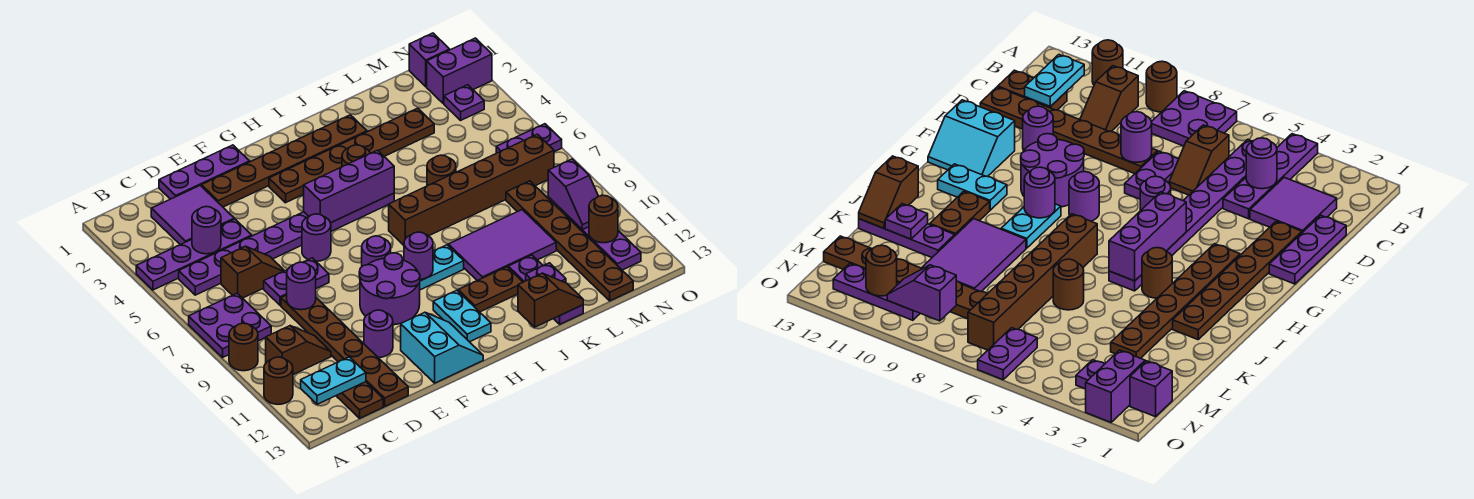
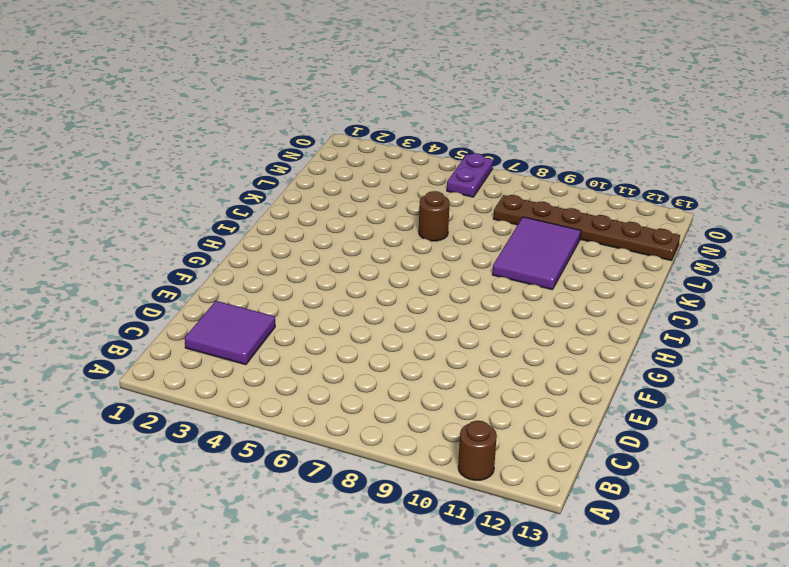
none -> purple 1x4 plate [136,219,252,290]
none -> purple 2x2 plate [189,293,271,357]
none -> brown 1x1 round brick [229,323,258,371]
none -> purple 1x8 plate [179,193,394,295]

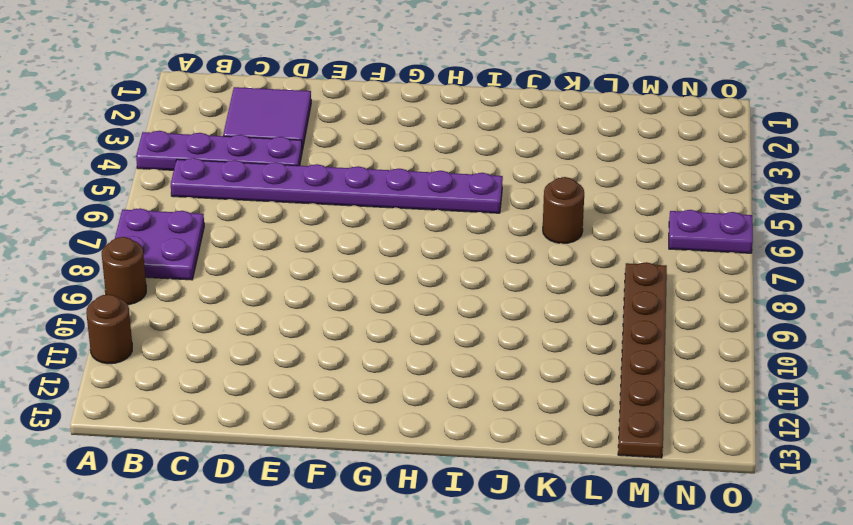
none -> brown 1x2 slope [266,326,331,374]
none -> brown 1x2 slope [221,246,284,298]
none -> brown 1x2 plate [336,382,383,418]
none -> purple 1x3 plate [159,145,250,199]

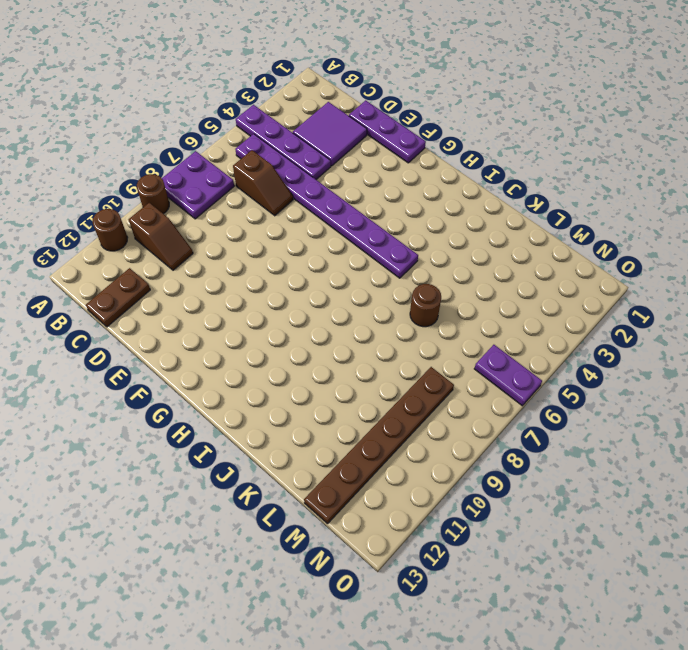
none -> purple 1x2 plate [264,258,329,305]
none -> brown 1x6 plate [281,295,408,406]
none -> brown 1x6 plate [202,115,367,207]
none -> purple 1x1 round brick [364,310,393,357]

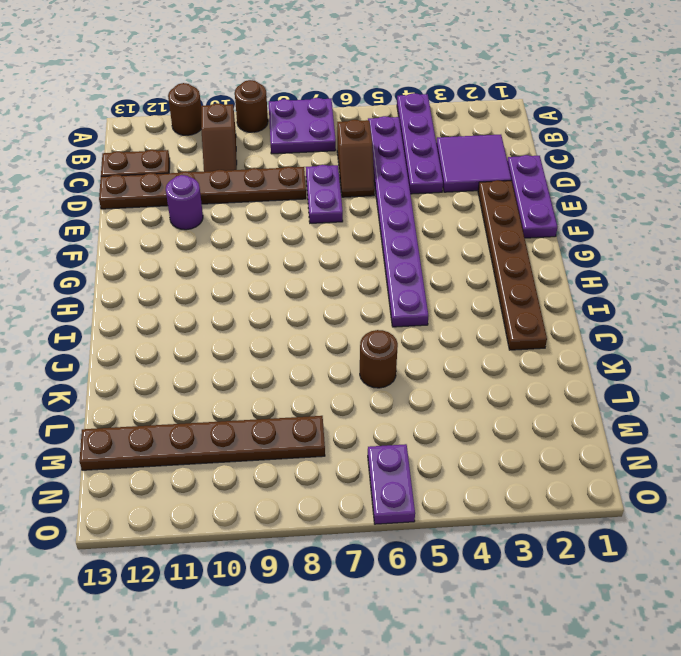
none -> purple 1x1 round brick [302,214,331,261]
none -> purple 2x2 round brick [359,253,420,325]
none -> cyan 2x2 slope [401,312,483,383]
none -> brown 1x6 plate [269,108,434,203]

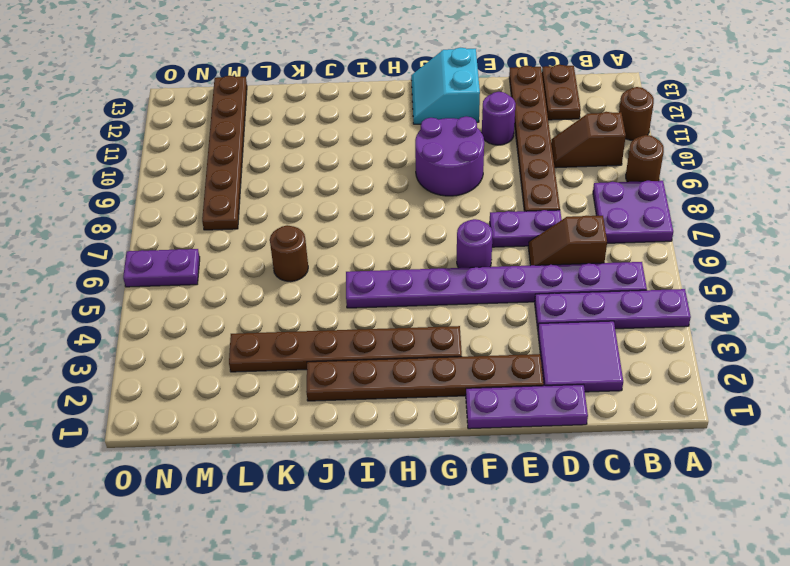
none -> purple 1x1 round brick [362,236,391,266]
none -> cyan 1x2 plate [420,245,464,290]
none -> cyan 1x2 plate [433,290,491,342]
none -> brown 1x1 round brick [342,145,370,167]

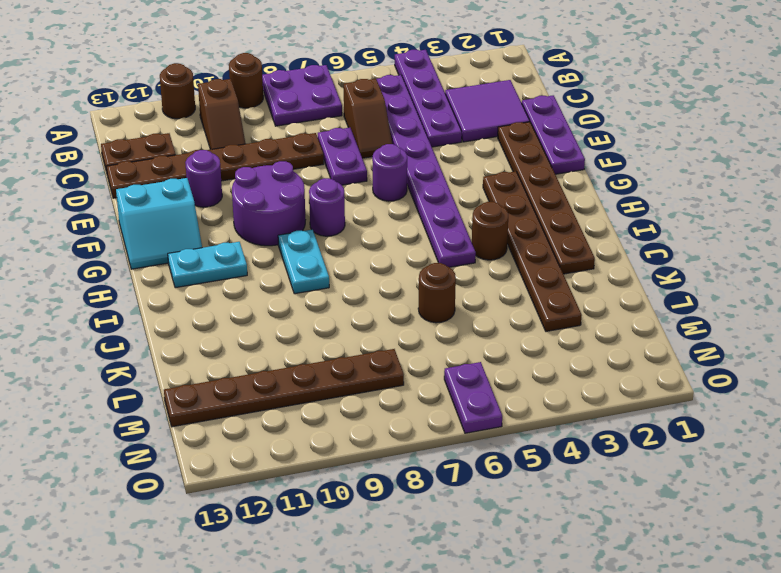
none -> brown 1x6 brick [389,134,554,245]
none -> brown 1x2 plate [458,267,523,312]
none -> purple 2x3 tile [448,210,556,281]
none -> purple 1x3 plate [508,255,583,324]

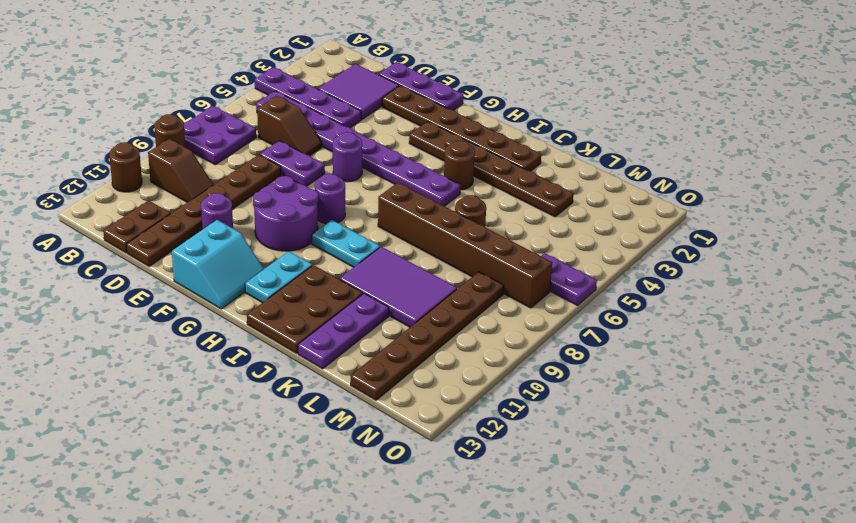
brown 2x3 plate [247,265,363,353] -> brown 1x2 plate [458,267,523,312]
none -> purple 1x1 brick [409,33,450,87]
none -> purple 1x2 brick [427,38,492,103]
none -> purple 1x1 plate [444,85,484,120]
none -> purple 1x3 plate [566,214,641,270]

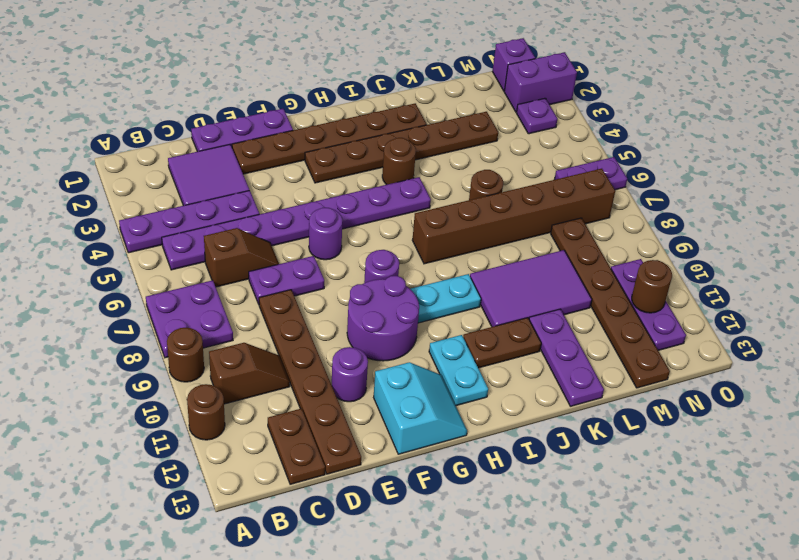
none -> cyan 1x2 plate [301,357,366,404]
none -> purple 1x1 round brick [192,207,221,254]
none -> purple 1x1 round brick [287,262,316,310]
none -> purple 1x3 brick [304,150,394,223]

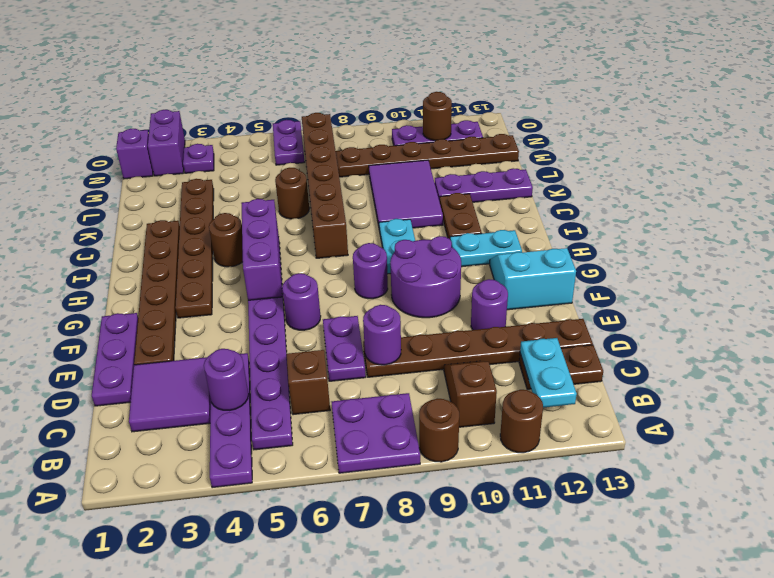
none -> purple 1x1 round brick [404,232,433,279]
none -> brown 1x2 slope [518,273,583,327]
none -> purple 1x1 plate [526,263,566,283]
none -> purple 1x2 slope [548,159,598,230]

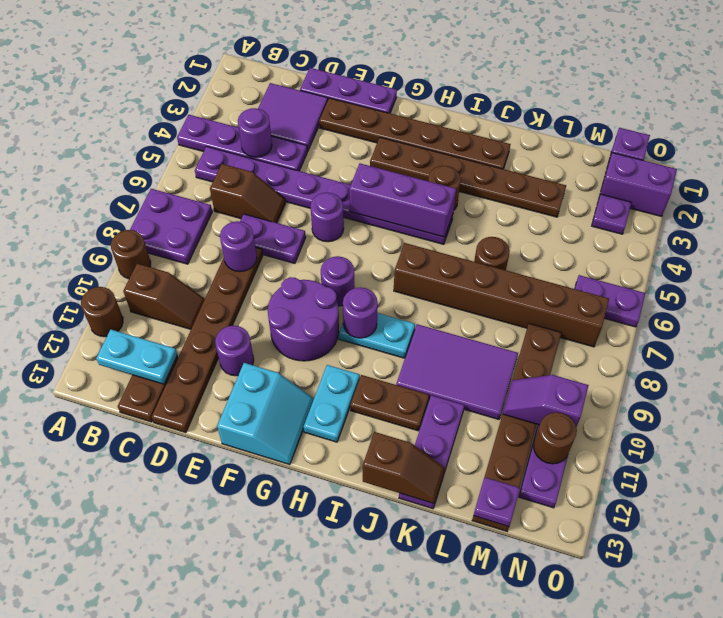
purple 1x2 slope [503,375,589,427] -> purple 1x2 slope turned to [548,159,598,230]
purple 1x1 plate [474,477,520,527] -> purple 1x1 plate moved to [526,263,566,283]

